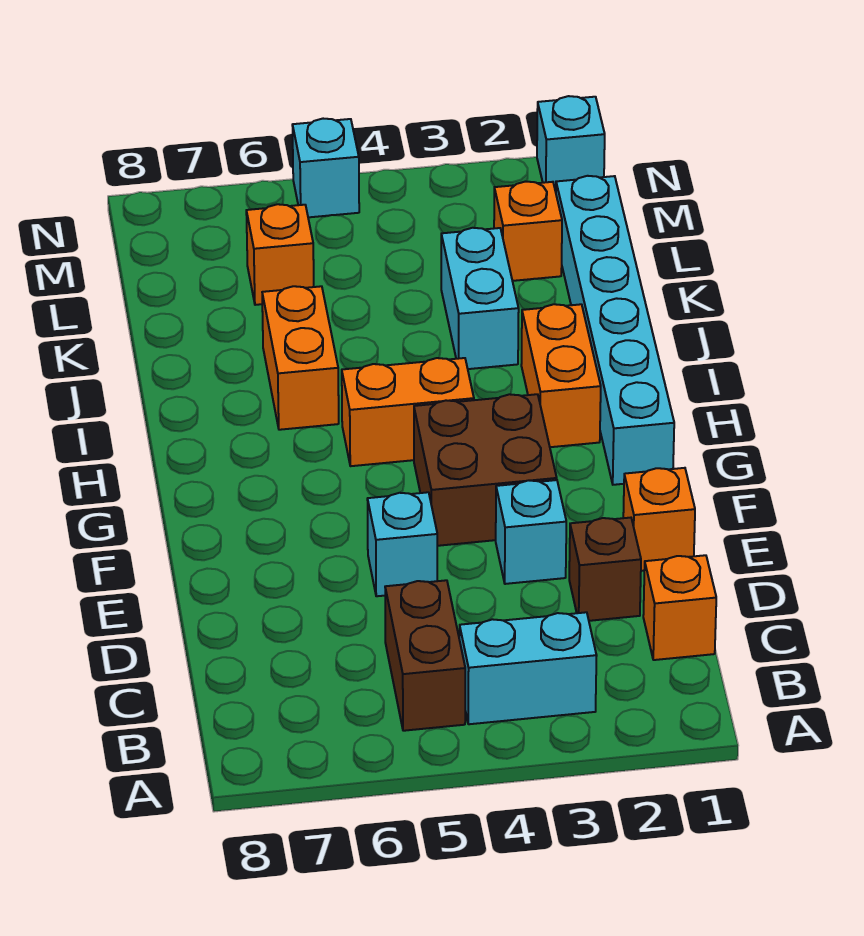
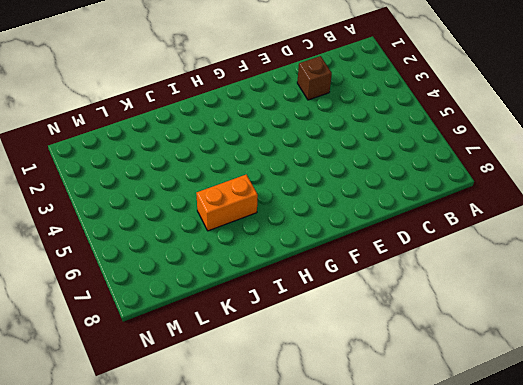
none -> cyan 1x2 brick [459,612,597,724]
none -> brown 1x2 brick [385,580,465,731]
none -> orange 1x1 brick [643,555,716,660]

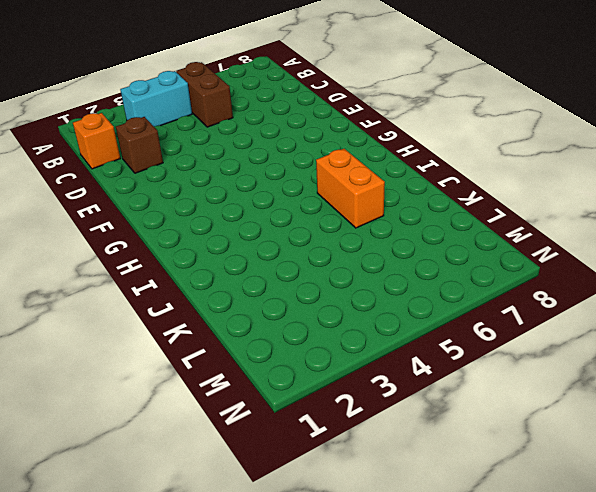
none -> orange 1x1 brick [623,468,695,571]
none -> cyan 1x1 brick [496,480,566,584]
none -> cyan 1x1 brick [367,492,437,596]

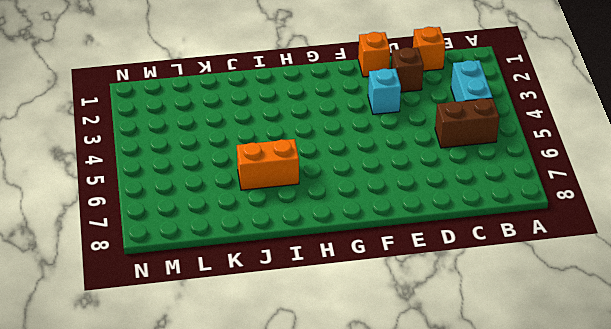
none -> cyan 1x1 brick [367,492,437,596]
none -> brown 2x2 brick [414,394,557,546]
none -> cyan 1x6 brick [556,176,674,485]

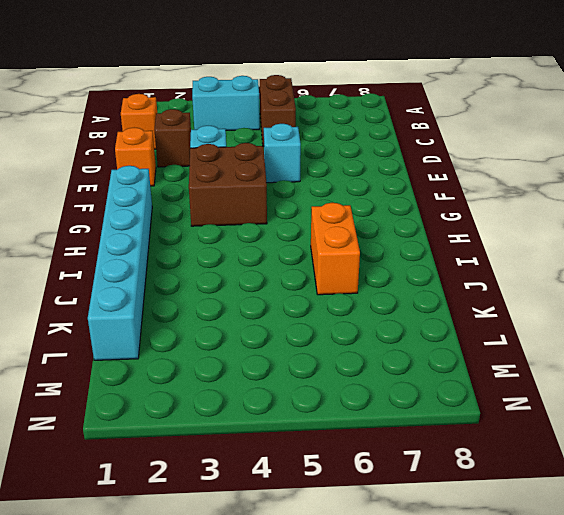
none -> orange 1x2 brick [521,304,601,447]
none -> orange 1x2 brick [342,358,474,466]
none -> cyan 1x2 brick [441,228,519,369]

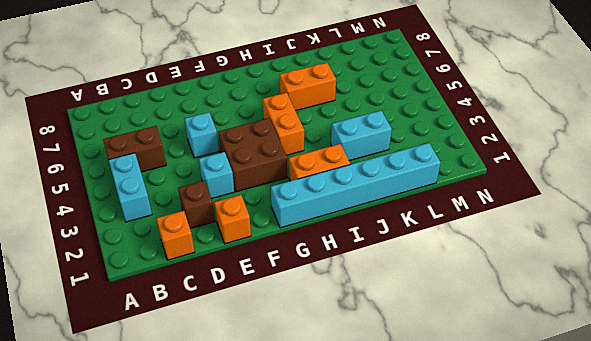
none -> orange 1x1 brick [494,182,562,281]
none -> orange 1x1 brick [246,204,314,305]
none -> cyan 1x1 brick [537,96,605,192]

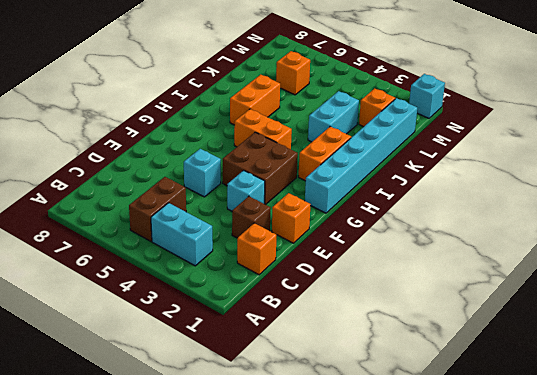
none -> cyan 1x1 brick [292,119,359,217]

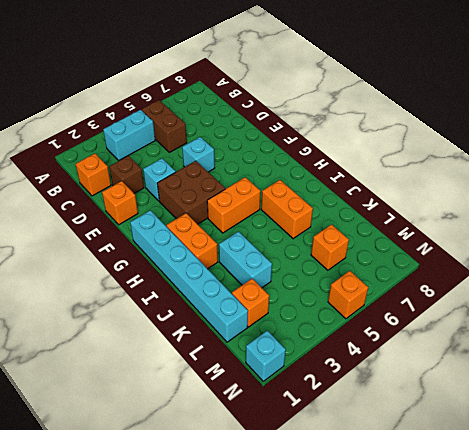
orange 1x1 brick [328,271,368,319] -> cyan 1x1 brick [292,119,359,217]

